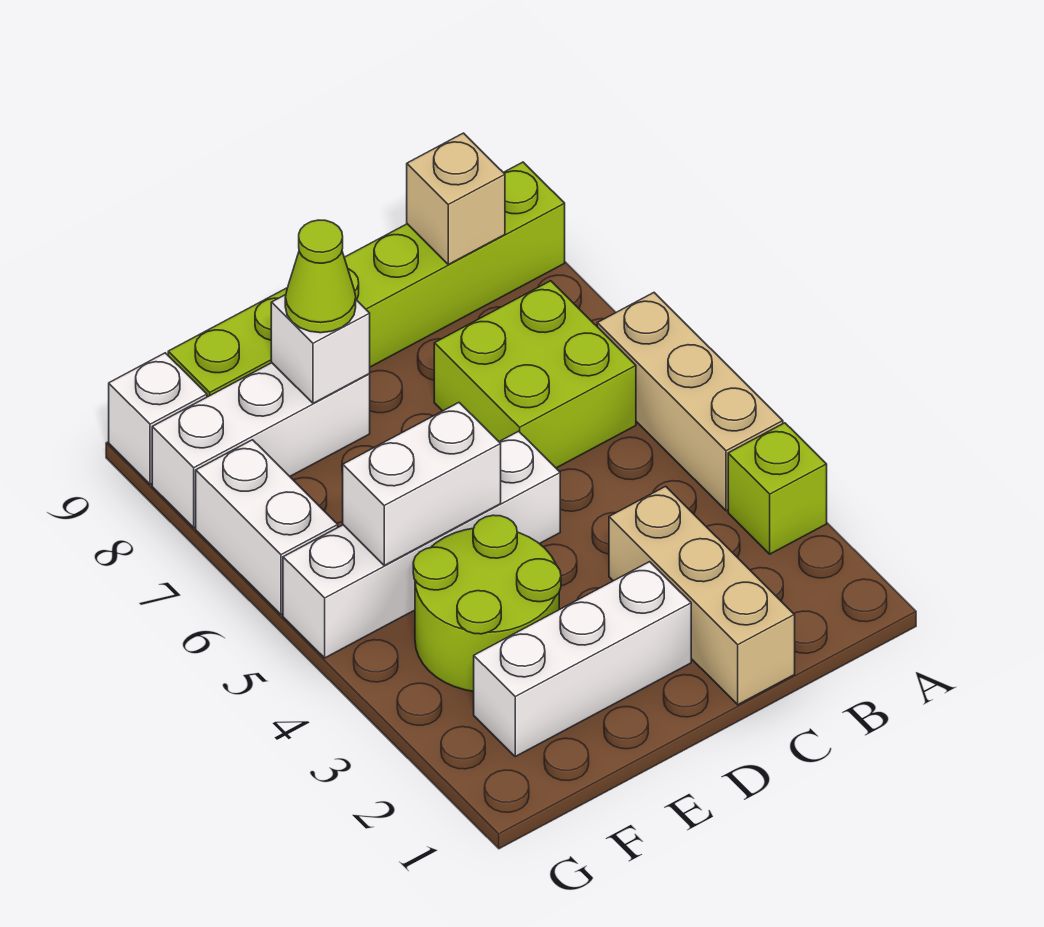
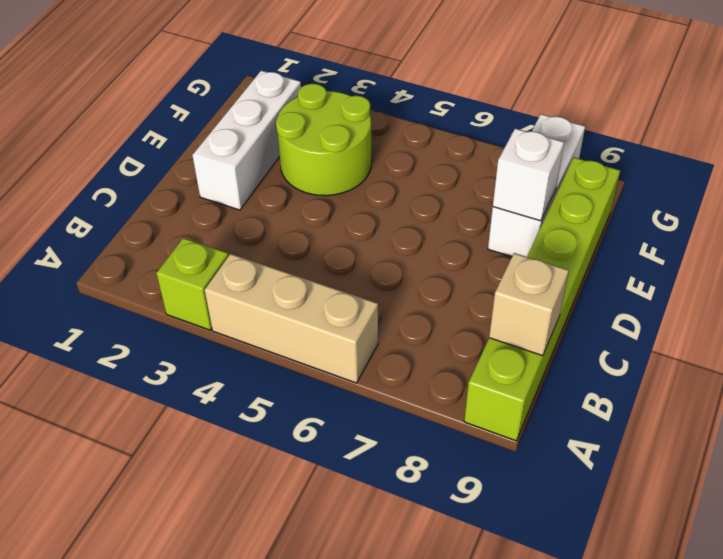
none -> lime 2x2 brick [434,281,636,468]
none -> tan 1x3 brick [609,486,795,705]
none -> white 1x4 brick [283,431,560,658]

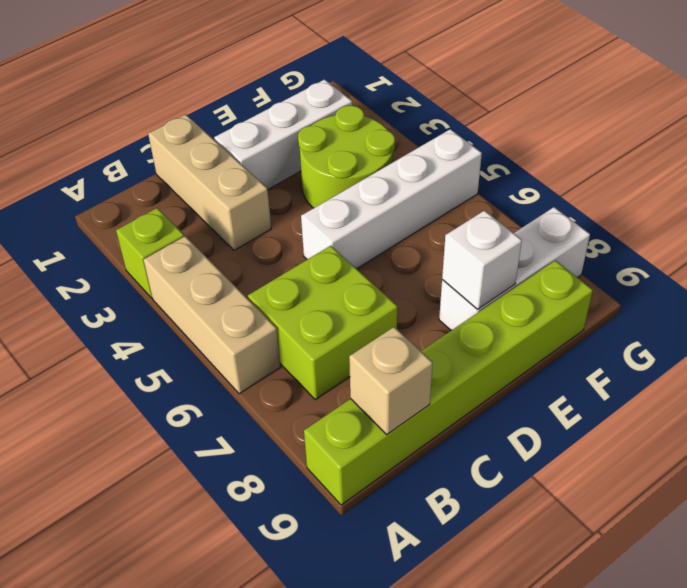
none -> white 1x2 brick [196,440,338,615]
none -> white 1x1 brick [109,353,207,484]
none -> white 1x2 brick [343,403,501,565]

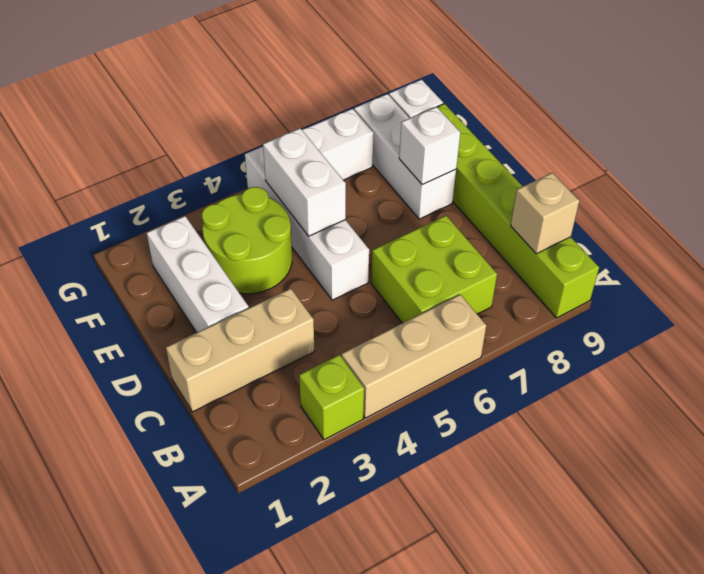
none -> lime 1x1 cone [285,220,356,333]

